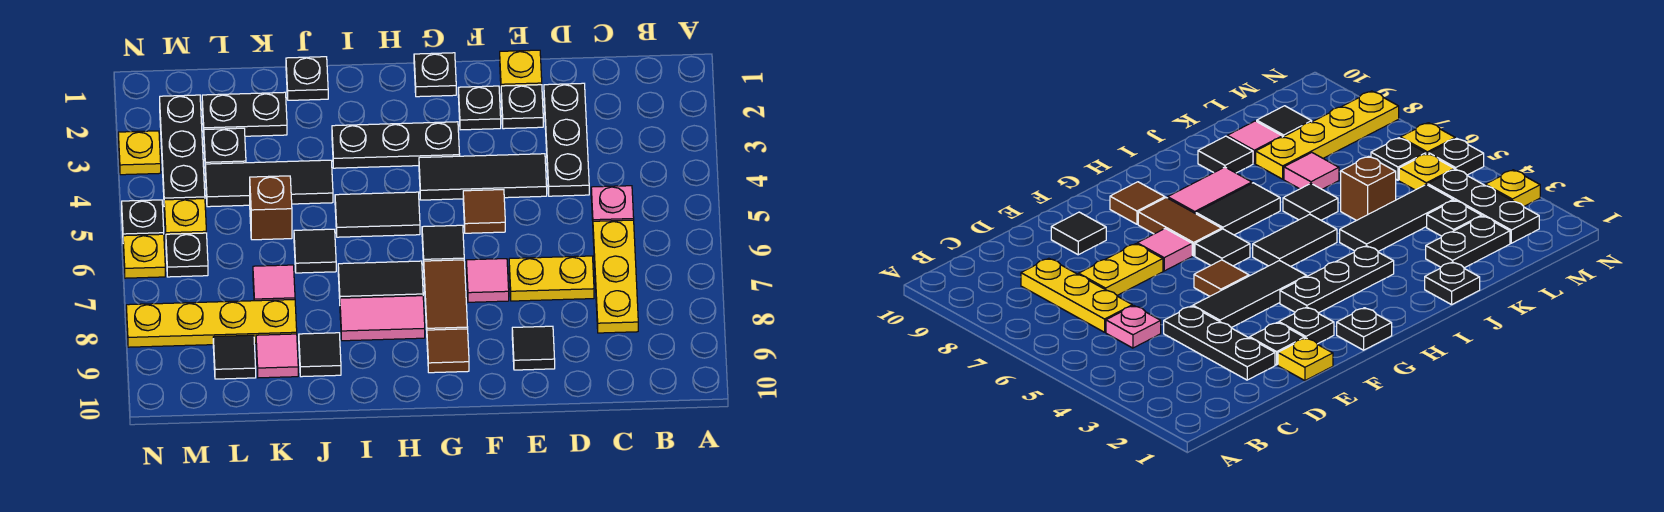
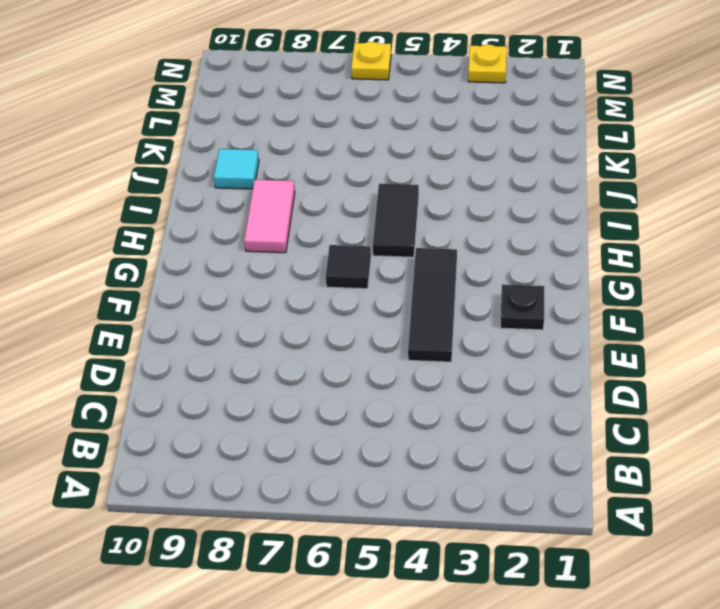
cyan 1x1 tile [214,149,259,189] -> black 1x1 tile [299,333,341,377]
none -> pink 1x1 plate [591,186,634,221]
none -> yellow 1x3 plate [593,220,638,333]
none -> black 1x3 plate [544,83,589,196]
none -> yellow 1x2 plate [509,256,594,301]

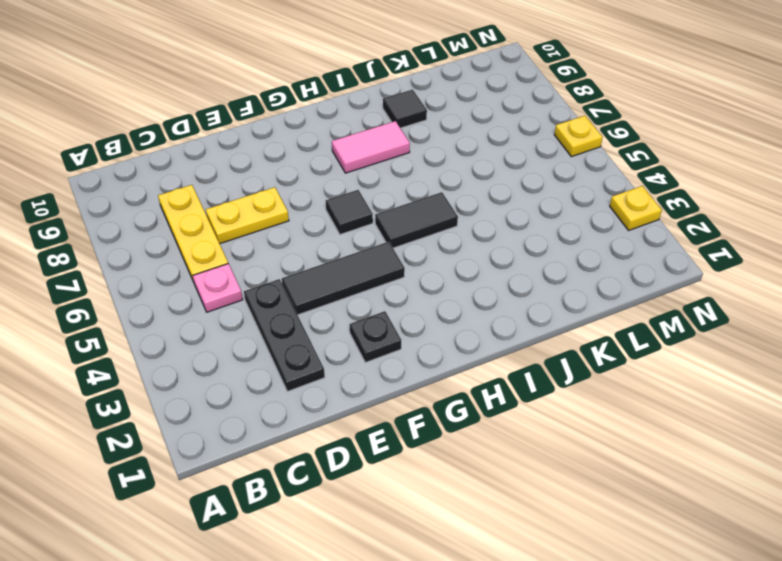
none -> yellow 1x1 plate [500,50,542,86]
none -> black 1x1 plate [501,85,543,129]
none -> black 1x1 tile [512,326,555,370]
none -> brown 1x1 tile [463,190,505,233]

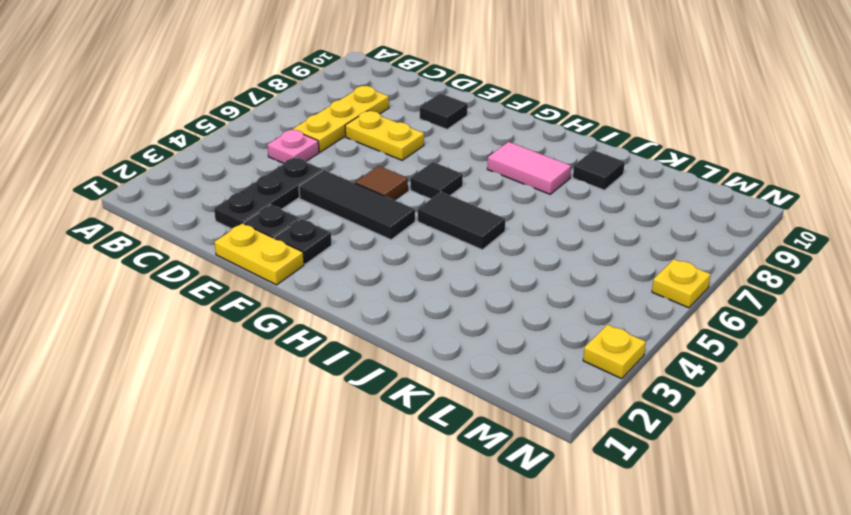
yellow 1x2 plate [215,223,304,285] -> yellow 1x1 plate [500,50,542,86]
none -> pink 1x1 tile [466,259,509,302]
none -> black 1x1 plate [414,53,456,97]
none -> black 1x3 plate [332,122,460,168]
none -> brown 1x2 tile [424,260,468,330]

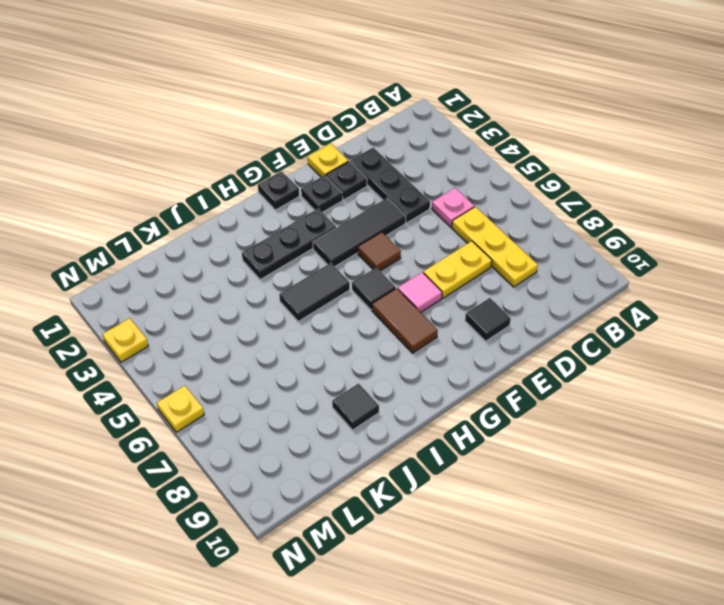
none -> brown 1x1 tile [427,329,469,373]
none -> black 1x2 tile [338,261,423,299]
none -> pink 1x2 tile [340,296,425,341]
none -> black 1x1 plate [286,57,328,100]

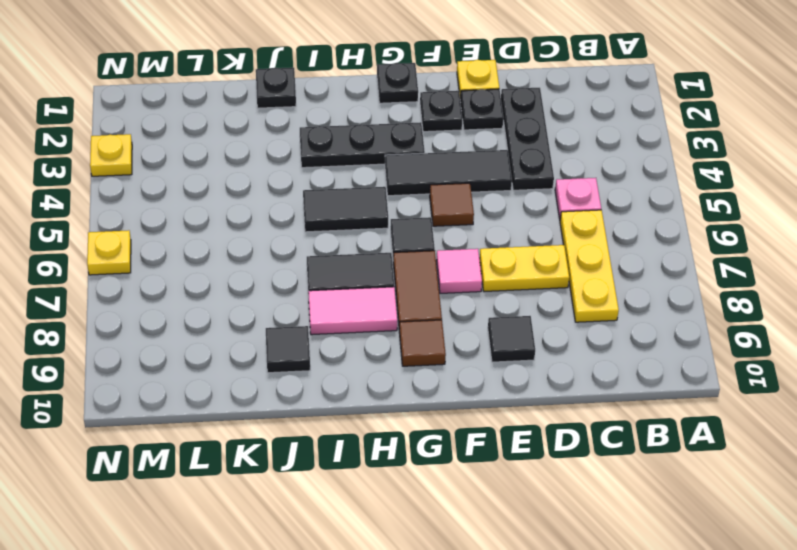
none -> black 1x3 tile [205,160,333,207]
none -> black 1x1 tile [294,229,336,273]
none -> black 1x2 plate [202,92,287,136]
none -> brown 1x1 brick [250,176,292,240]

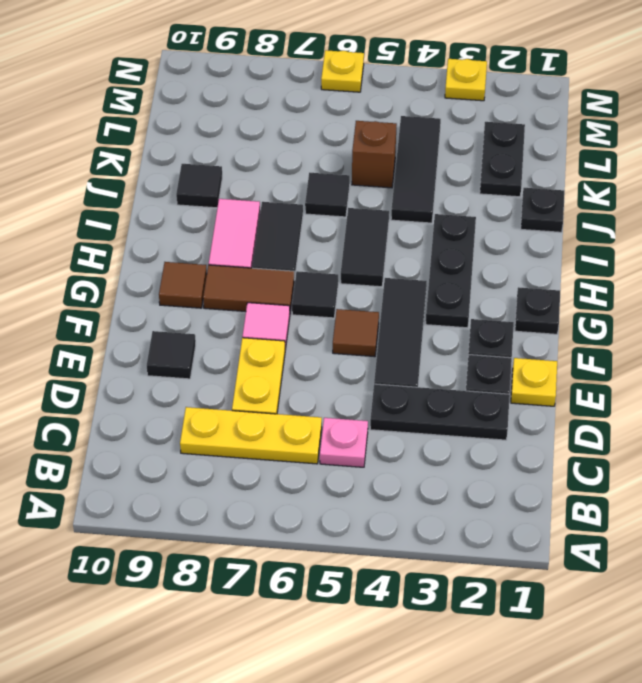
none -> pink 1x1 tile [253,265,295,301]
none -> yellow 1x4 plate [126,300,297,347]
none -> pink 1x1 tile [256,334,298,378]
none -> black 1x1 plate [204,128,246,164]

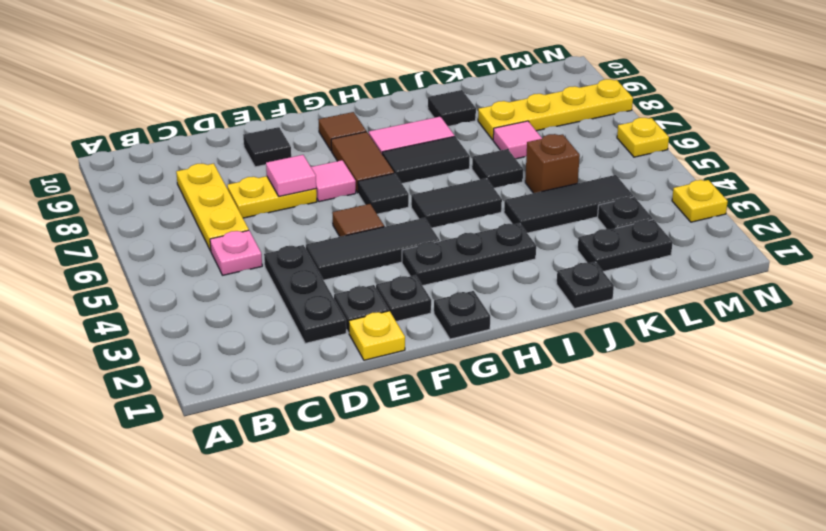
pink 1x1 tile [266,155,316,196] -> pink 1x1 tile moved to [256,334,298,378]
none -> black 1x1 tile [213,335,256,379]
none -> black 1x3 plate [160,95,205,200]
none -> yellow 1x1 plate [164,199,206,235]
none -> black 1x1 plate [166,233,208,277]

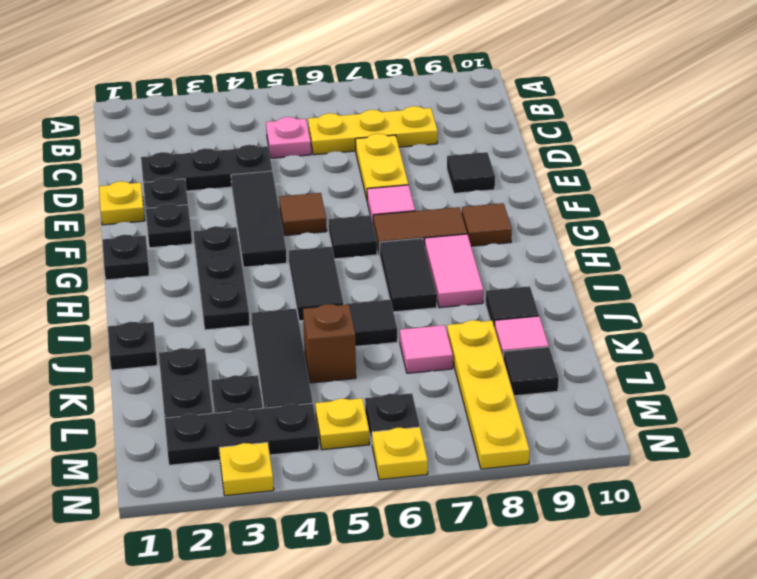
none -> black 1x1 plate [122,200,164,236]

